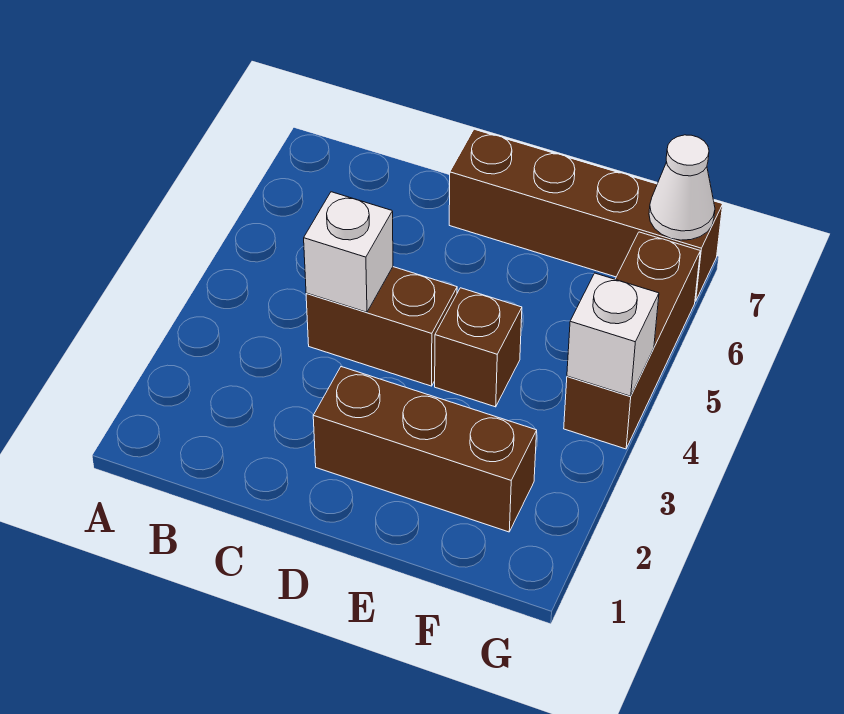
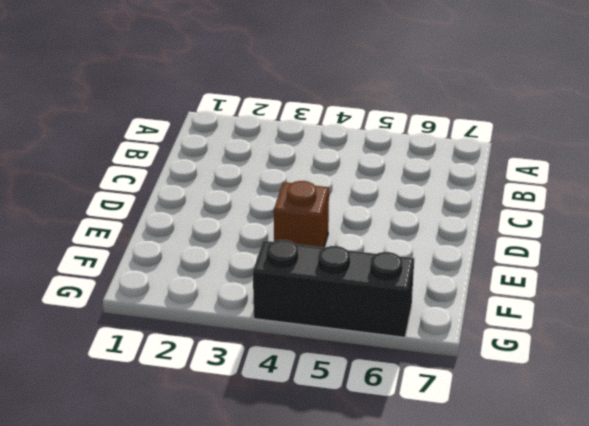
black 1x3 brick [253,240,414,337] -> brown 1x3 brick [564,232,700,449]
none -> brown 1x2 brick [306,267,457,386]
none -> brown 1x3 brick [313,367,537,532]

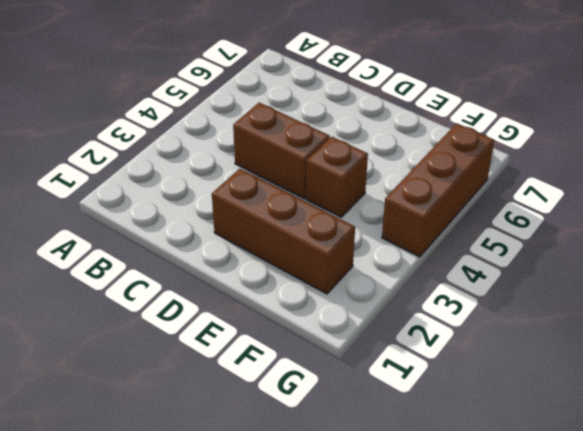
none -> brown 1x4 brick [449,129,723,301]
none -> white 1x1 brick [304,192,393,312]

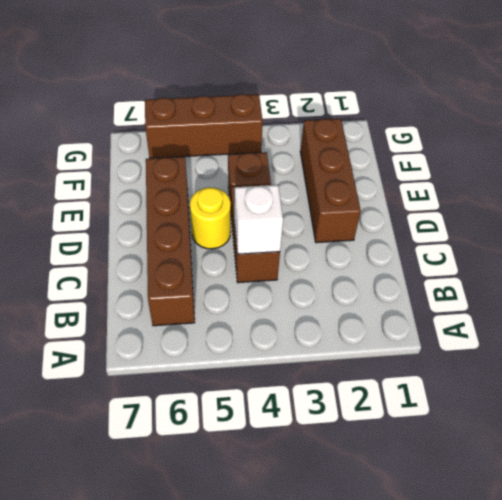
brown 1x4 brick [146,157,195,326] -> brown 1x4 brick moved to [449,129,723,301]
yellow 1x1 round brick [190,188,231,249] -> none
none -> white 1x1 brick [567,273,659,396]
none -> white 1x1 cone [649,135,715,240]

